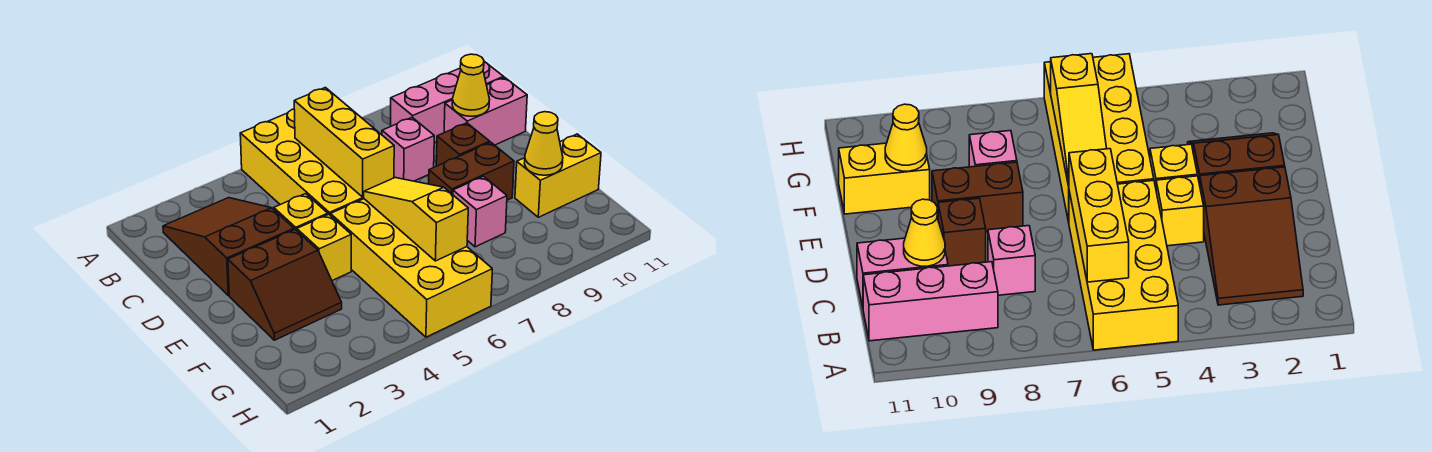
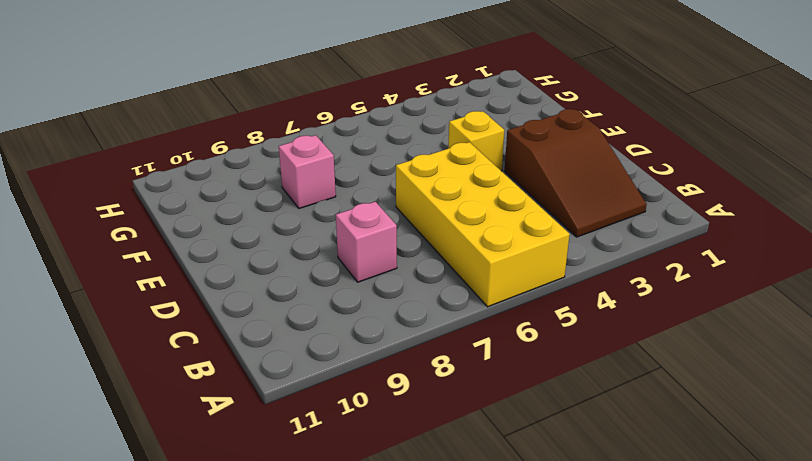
none -> pink 1x3 brick [390,61,504,143]
none -> pink 1x2 brick [444,77,527,145]
none -> yellow 1x1 brick [274,194,328,230]

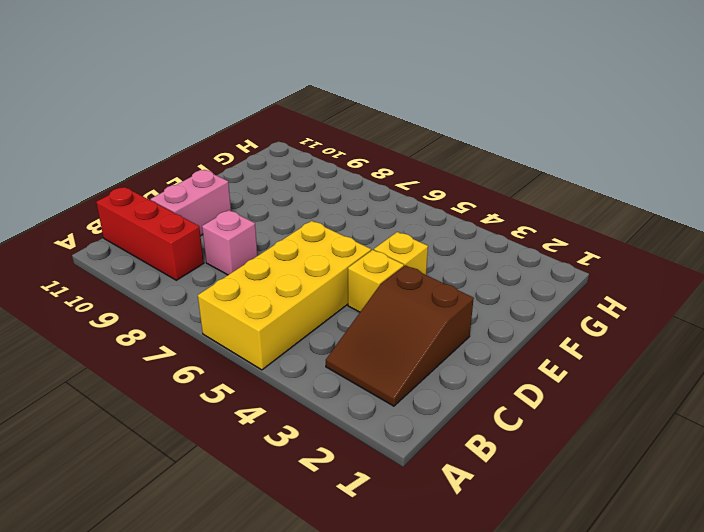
red 1x3 brick [96,187,204,280] -> pink 1x3 brick [390,61,504,143]
pink 1x2 brick [150,170,231,236] -> pink 1x2 brick turned to [444,77,527,145]
none -> brown 1x1 brick [436,123,490,166]
none -> brown 2x2 slope [228,230,342,340]
none -> yellow 2x4 brick [331,199,492,337]

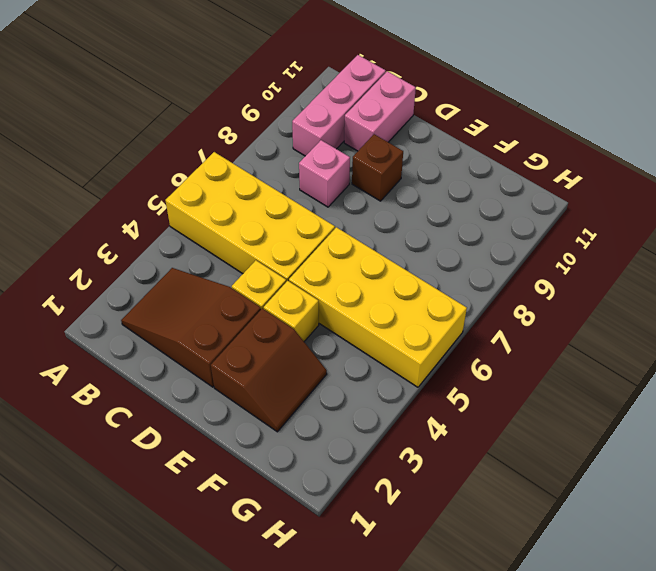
none -> brown 1x2 brick [429,142,514,200]
none -> pink 1x1 brick [453,176,507,247]
none -> yellow 1x2 brick [515,134,601,217]

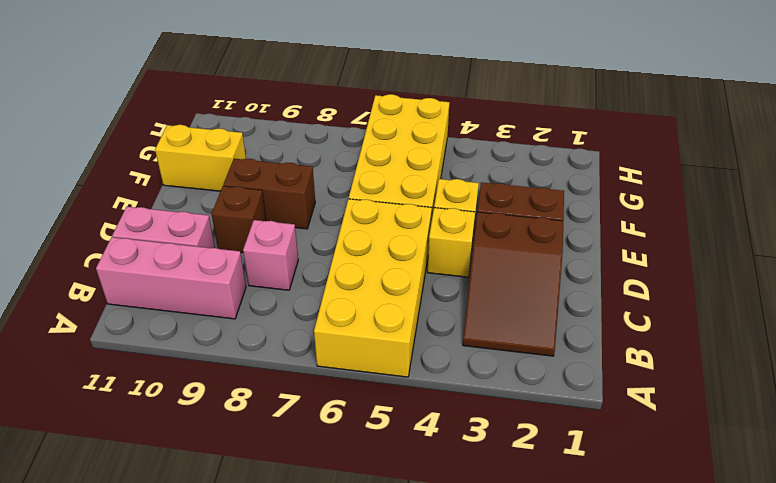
none -> pink 1x1 brick [453,176,507,247]
none -> yellow 1x3 brick [294,88,394,197]
none -> yellow 1x1 cone [452,54,490,116]

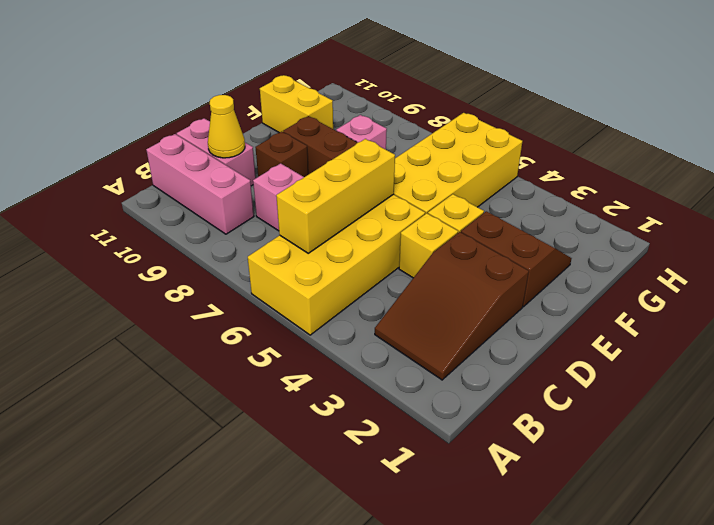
none -> yellow 1x3 slope [364,178,468,261]
none -> yellow 1x1 cone [524,112,563,175]

